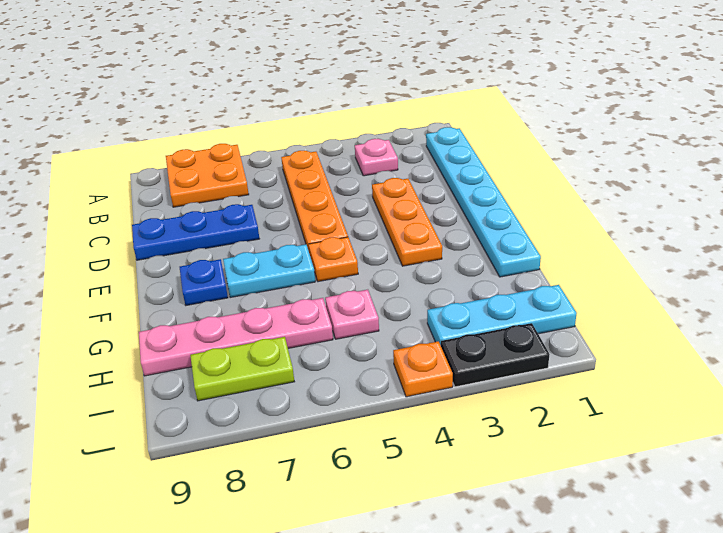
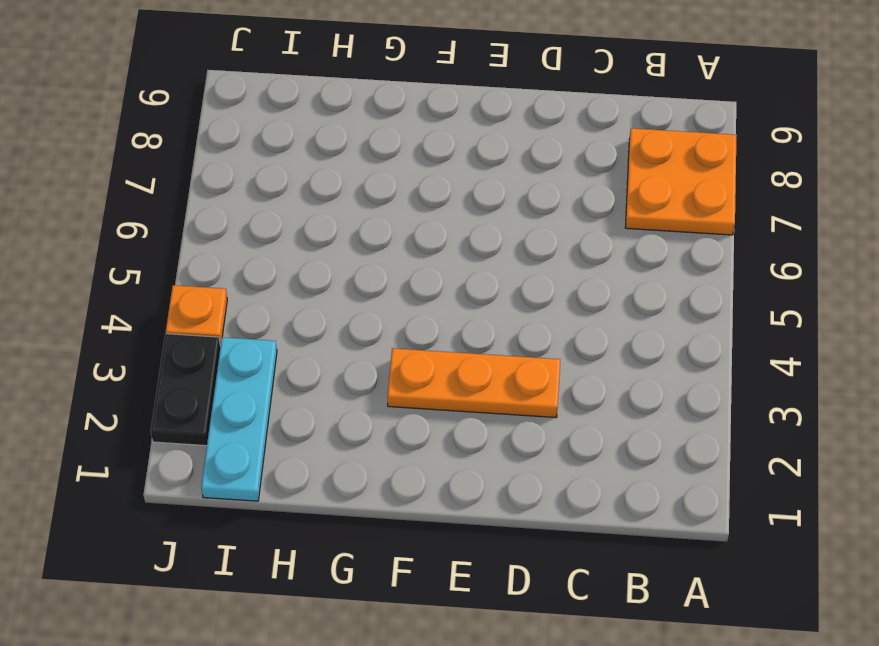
none -> cyan 1x6 plate [426,127,541,277]
none -> pink 1x1 plate [355,139,398,176]
none -> orange 1x4 plate [281,151,348,251]

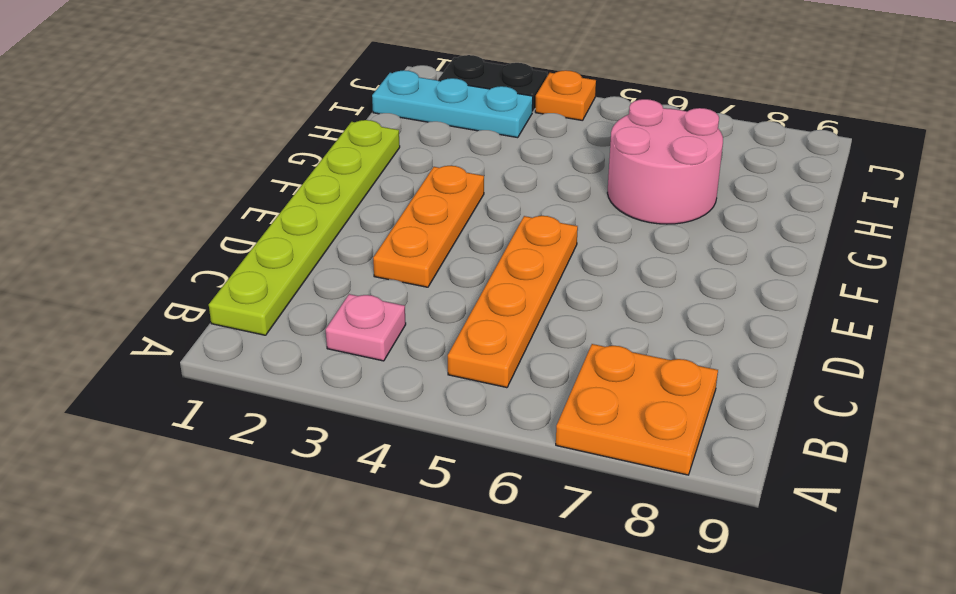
lime 1x6 plate [209,120,400,335] -> cyan 1x6 plate [426,127,541,277]
pink 2x2 round brick [608,99,723,224] -> pink 1x4 plate [139,298,333,376]
none -> blue 1x3 plate [132,204,259,260]
none -> orange 1x1 plate [309,237,358,282]
none -> cyan 1x2 plate [223,244,315,298]

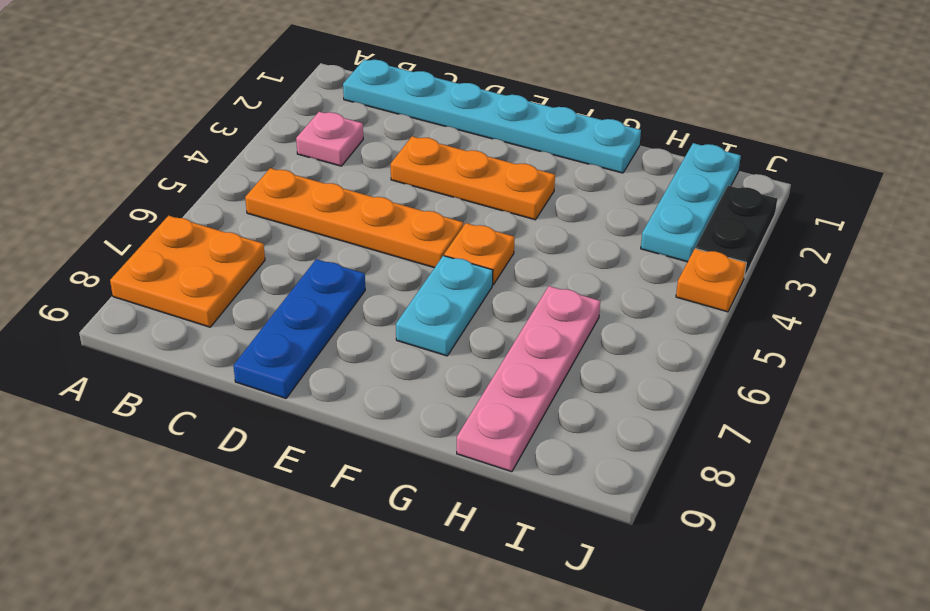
none -> blue 1x1 plate [180,259,228,305]
none -> pink 1x1 plate [325,290,379,339]
none -> lime 1x2 plate [190,337,294,401]

